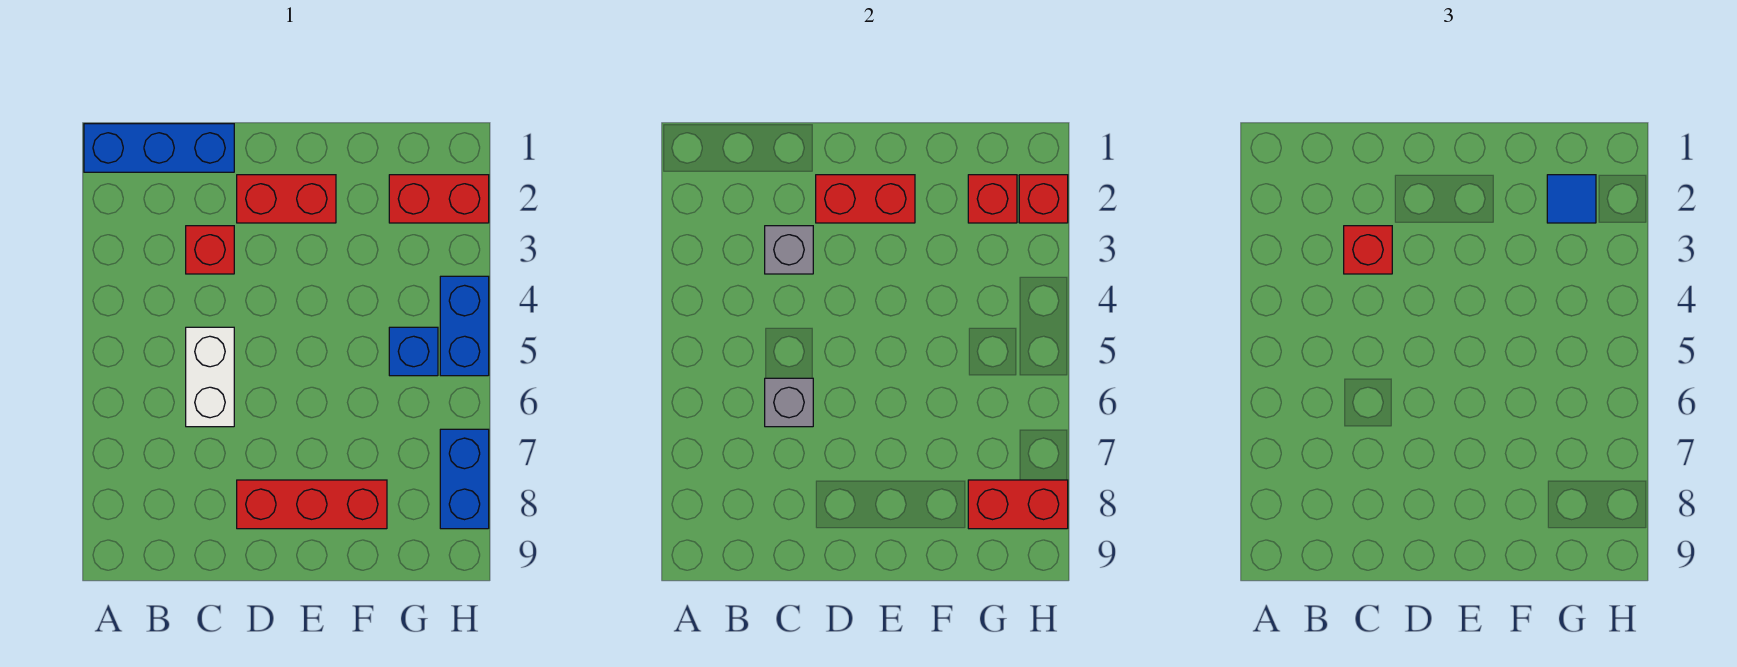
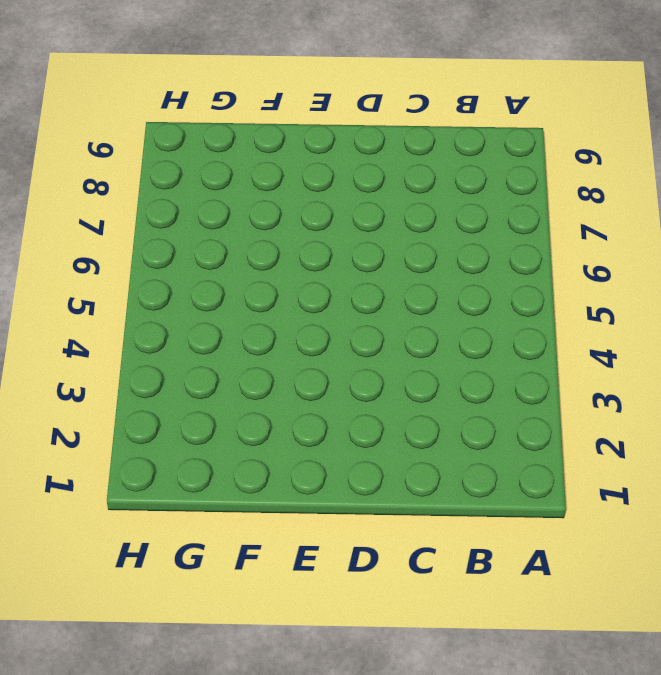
none -> blue 1x3 brick [84,124,234,172]
none -> red 1x1 brick [186,226,234,274]
none -> white 1x2 brick [186,327,234,427]

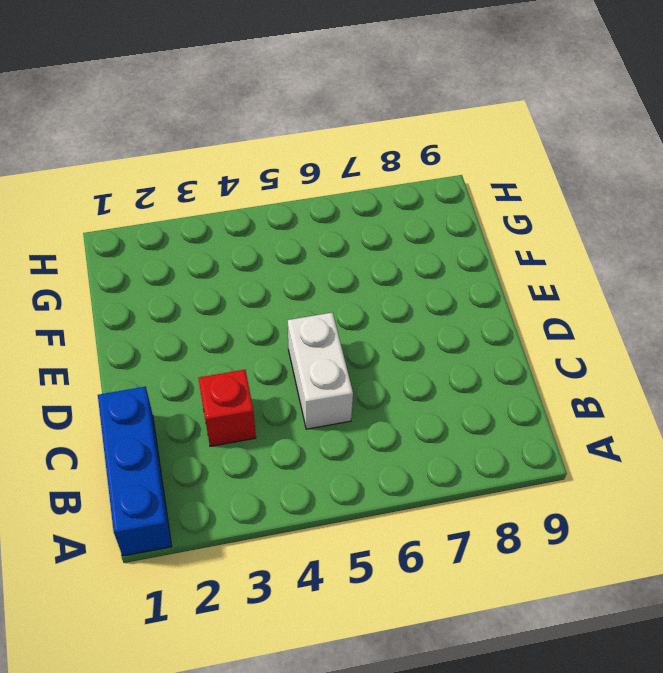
white 1x2 brick [288,313,353,429] -> white 1x2 brick turned to [186,327,234,427]
none -> red 1x2 brick [237,175,336,223]
none -> red 1x3 brick [237,480,387,529]
none -> red 1x2 brick [389,175,489,223]

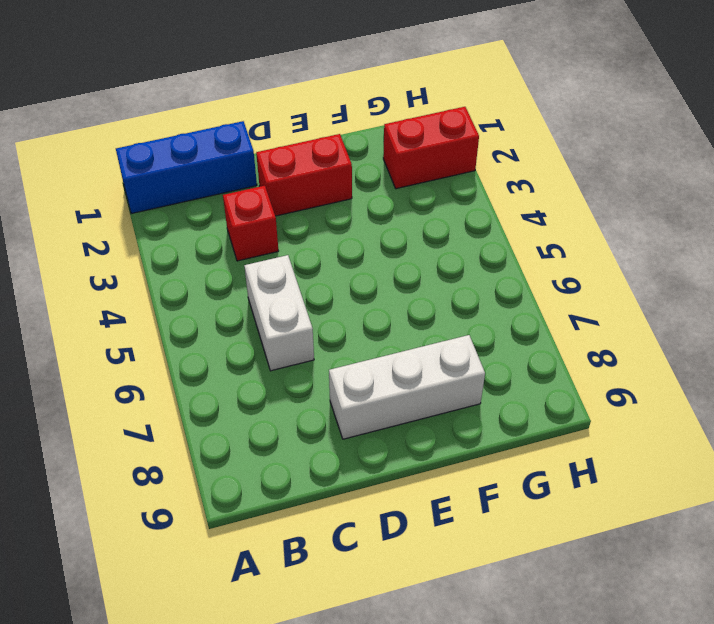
white 1x3 brick [329,335,485,439] -> red 1x3 brick [237,480,387,529]
none -> blue 1x1 brick [389,327,438,376]
none -> blue 1x2 brick [440,276,489,376]
none -> blue 1x2 brick [440,429,489,529]

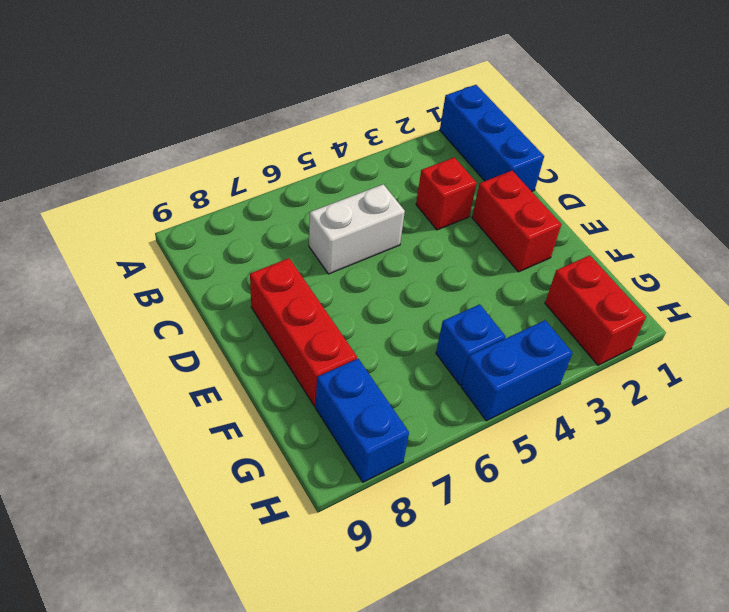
blue 1x2 brick [316,359,409,482] -> blue 1x2 brick turned to [440,429,489,529]
none -> grey 1x1 brick [765,226,813,274]
none -> grey 1x1 brick [765,378,813,427]
none -> red 1x2 brick [816,175,915,223]

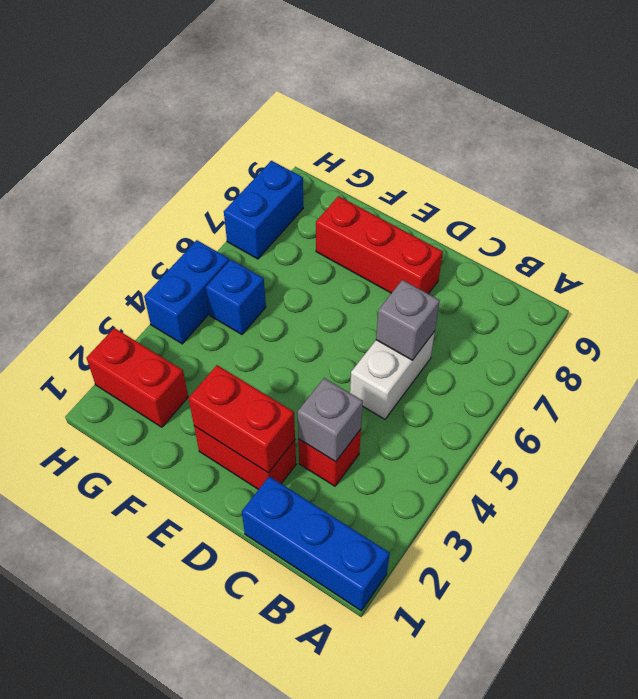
none -> red 1x1 brick [968,175,1017,223]
none -> red 1x2 brick [968,480,1068,529]
none -> red 1x1 brick [1019,175,1068,223]

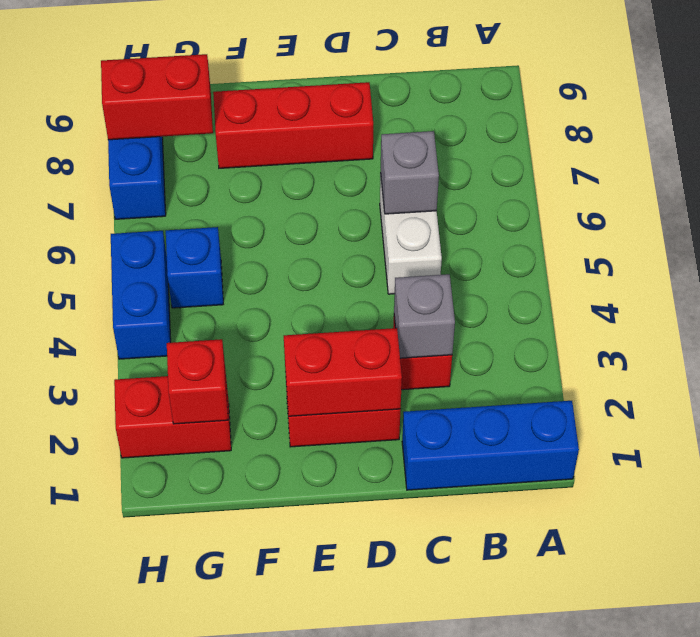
none -> red 1x1 brick [1019,175,1068,223]
none -> red 1x1 brick [1344,226,1392,274]
none -> blue 1x1 tile [1547,175,1596,223]

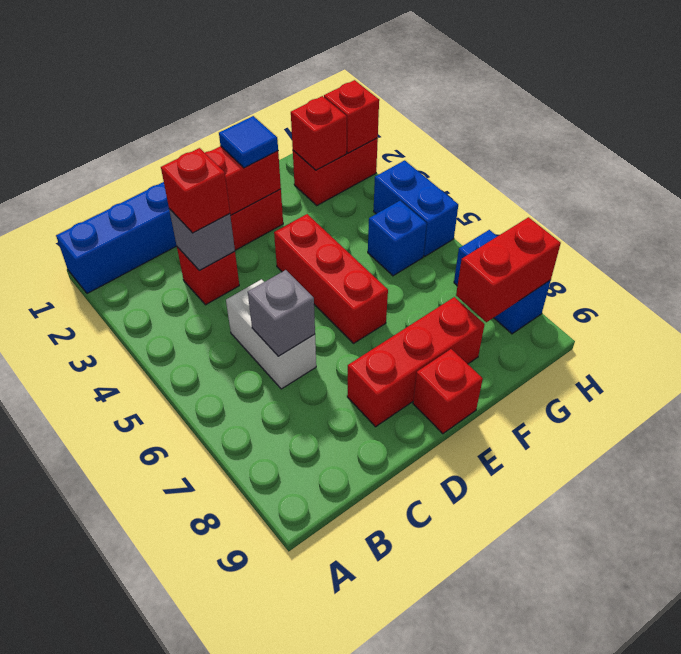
blue 1x1 tile [219,116,278,168] -> blue 1x1 tile moved to [1547,175,1596,223]
red 1x3 brick [274,214,388,344] -> none
red 1x1 brick [413,349,483,434] -> none

